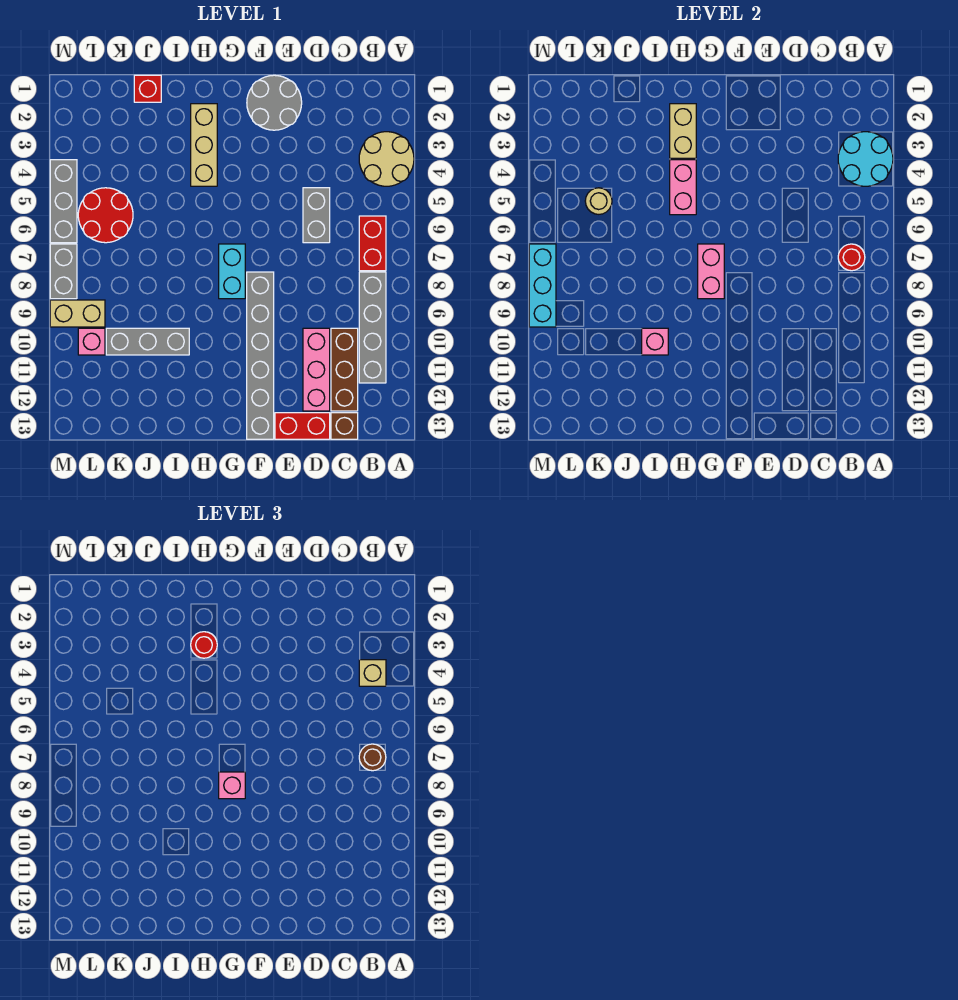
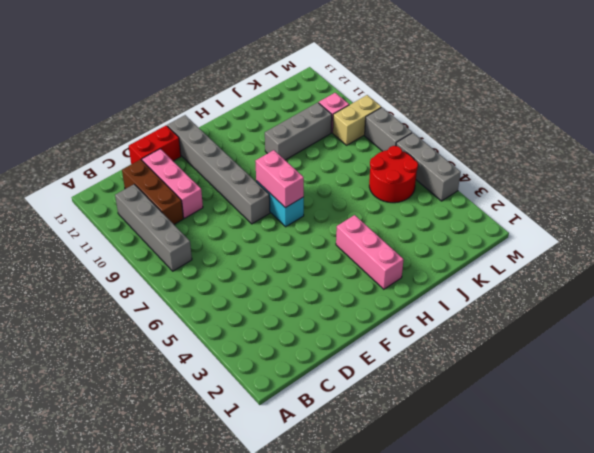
pink 1x3 brick [336,215,404,289] -> tan 1x3 brick [191,104,217,186]
none -> tan 2x2 round brick [359,132,414,186]
none -> red 1x2 brick [359,216,386,271]
none -> brown 1x1 brick [331,413,358,439]
none -> grey 1x2 brick [303,188,330,243]

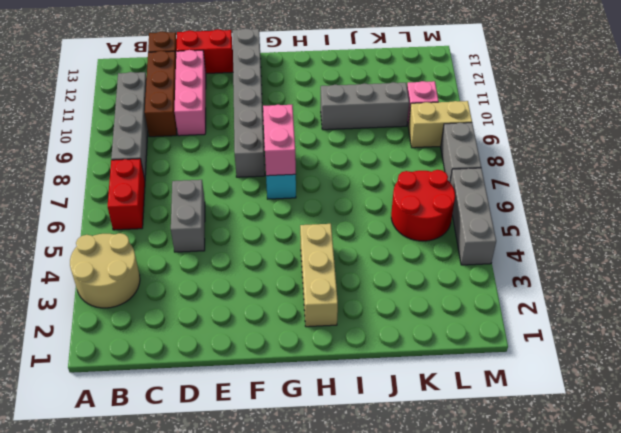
none -> grey 2x2 round brick [247,75,302,130]
none -> red 1x1 brick [134,75,161,102]
none -> cyan 2x2 round brick [838,132,893,186]
none -> red 1x1 round brick [838,244,865,271]

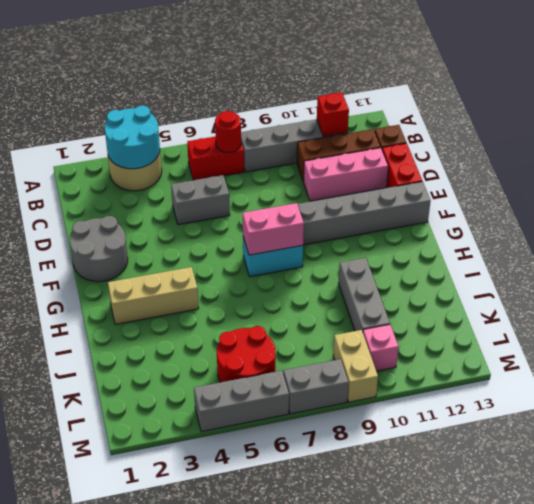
red 1x1 brick [317,92,349,137] -> red 1x1 brick moved to [134,75,161,102]
none -> tan 1x2 brick [670,104,696,158]
none -> pink 1x2 brick [670,160,696,215]
none -> pink 1x1 brick [642,328,668,355]
none -> tan 1x1 round brick [585,188,612,214]

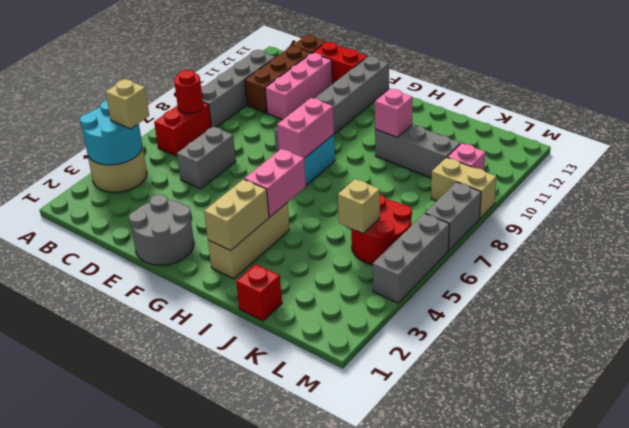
tan 1x1 brick [338,179,380,233] -> tan 1x1 round brick [585,188,612,214]
none -> cyan 1x3 brick [529,244,556,327]
none -> brown 1x1 round brick [359,744,386,771]
none -> pink 1x1 brick [219,772,245,799]
none -> red 1x1 round brick [191,632,217,658]

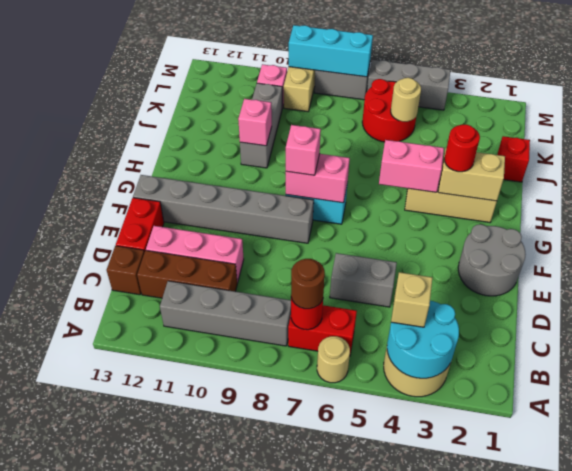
tan 1x1 round brick [317,336,350,383] -> none

